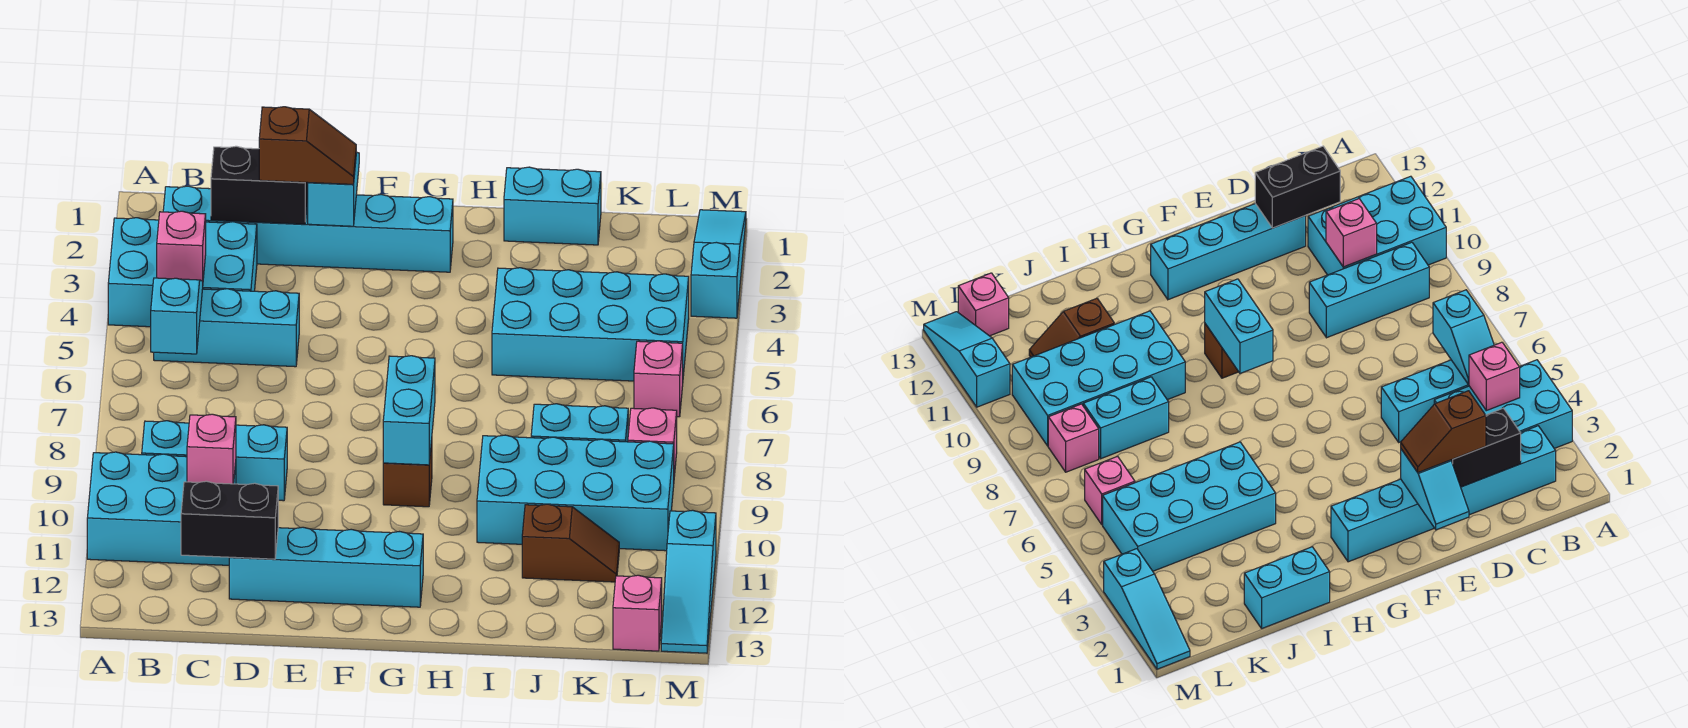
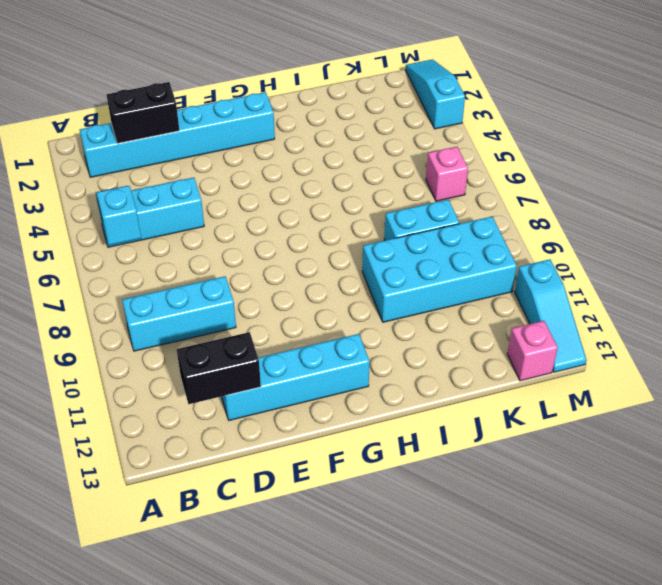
none -> cyan 2x3 brick [108,218,257,327]
none -> cyan 2x3 brick [87,452,236,565]
none -> brown 1x1 brick [383,440,432,507]

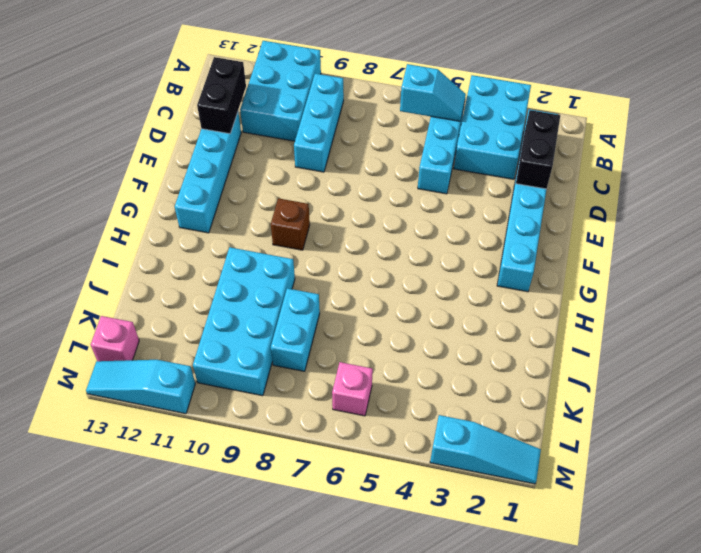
none -> cyan 1x2 brick [504,167,601,245]
none -> cyan 2x4 brick [492,268,689,381]
none -> brown 1x2 slope [522,504,619,582]

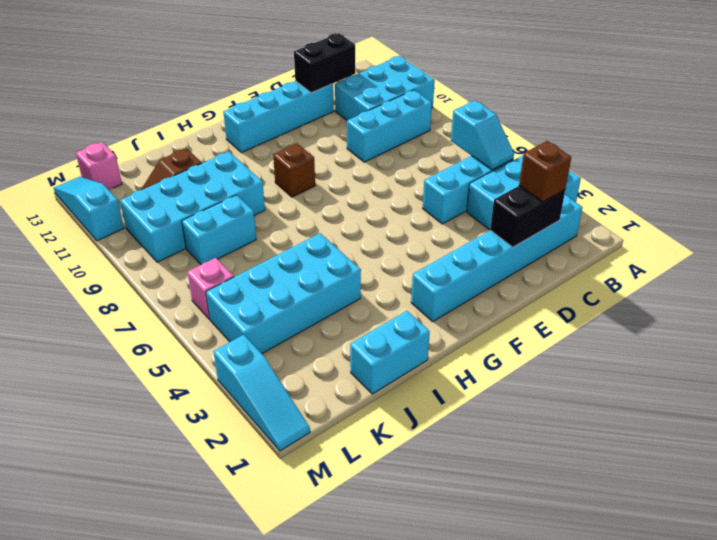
brown 1x1 brick [519,141,571,202] -> none
none -> pink 1x1 brick [628,408,677,476]
none -> pink 1x1 brick [157,211,206,281]
none -> pink 1x1 brick [187,414,236,484]

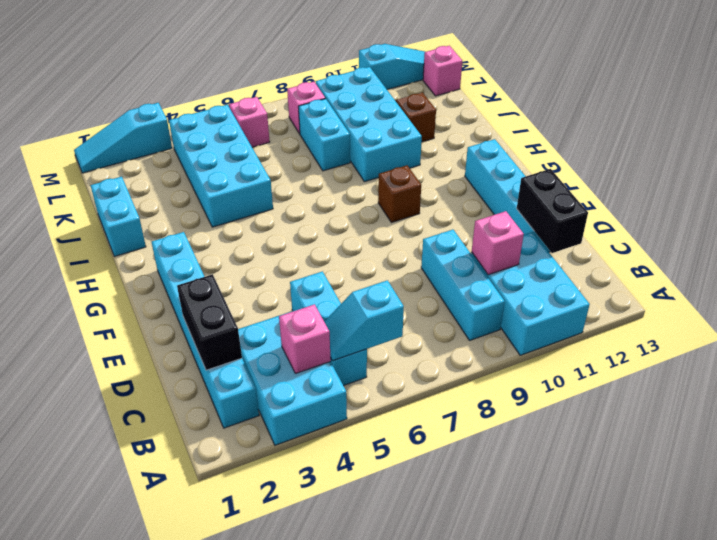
none -> cyan 1x2 slope [308,152,359,226]
none -> cyan 1x2 brick [383,356,435,465]
none -> brown 1x2 slope [259,107,356,184]

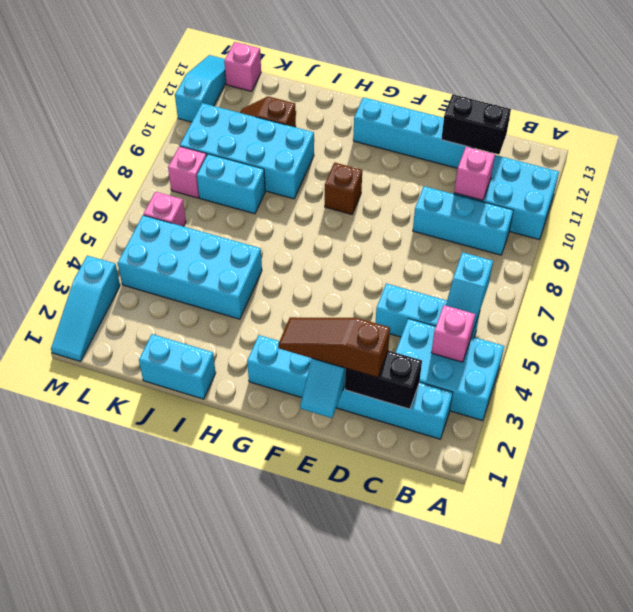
brown 1x3 slope [278,317,390,378] -> brown 1x2 slope [259,107,356,184]
none -> cyan 1x2 brick [383,356,435,465]

